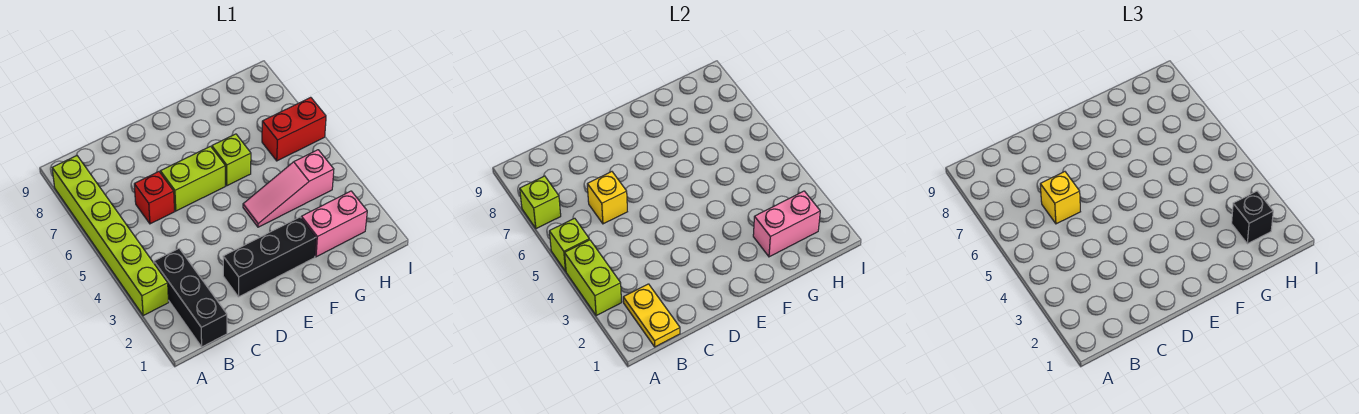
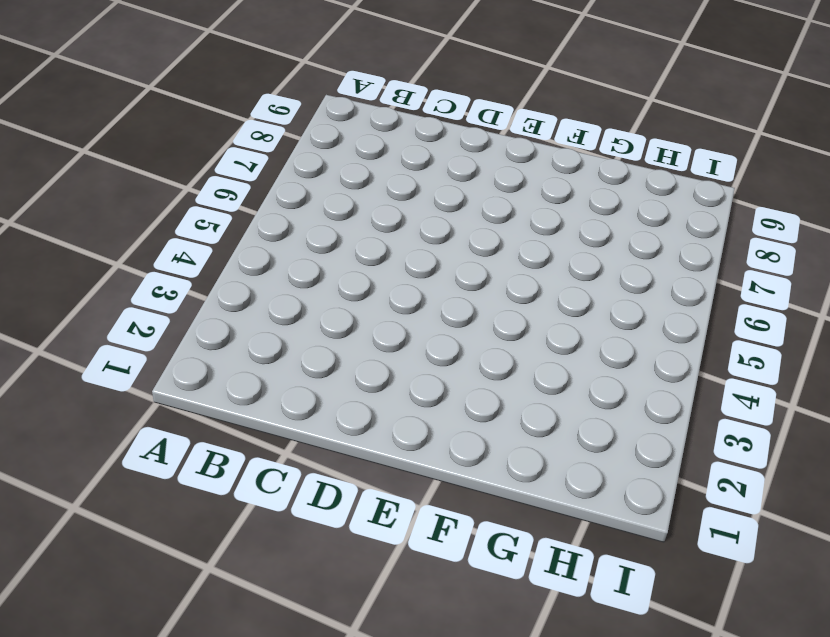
none -> lime 1x6 brick [52,156,169,316]
none -> black 1x3 brick [154,248,227,347]
none -> red 1x1 brick [134,172,174,224]

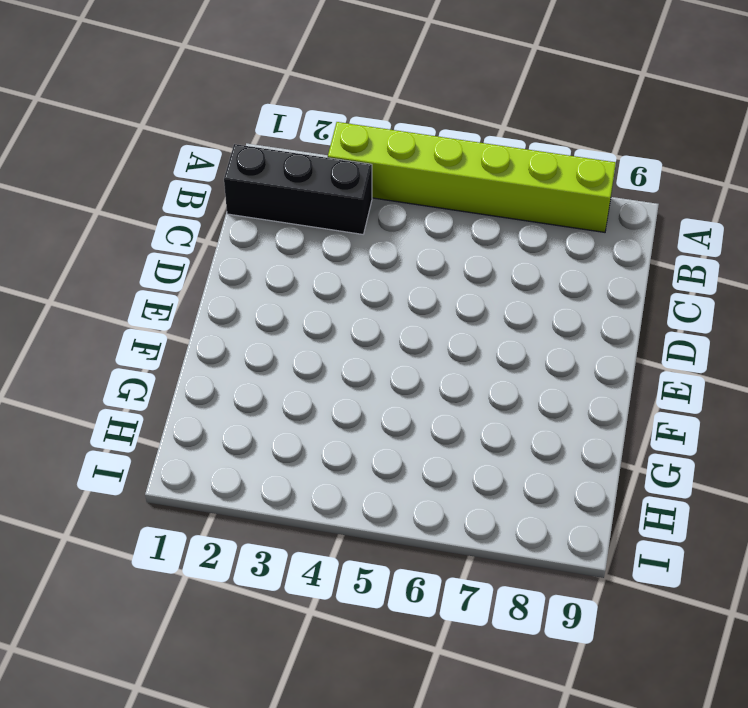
none -> red 1x1 brick [134,172,174,224]
none -> black 1x3 brick [223,217,316,297]
none -> lime 1x2 brick [160,146,225,211]

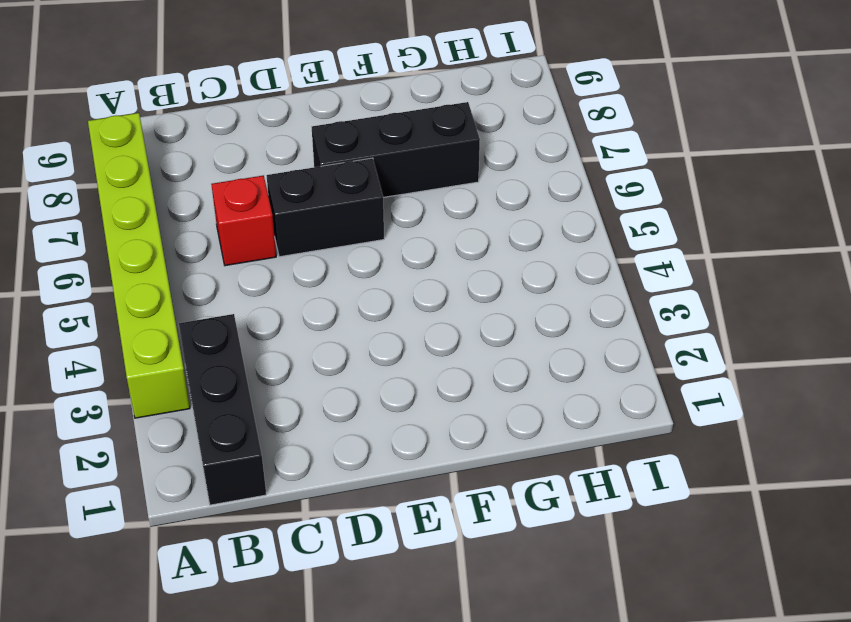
black 1x2 brick [266,158,384,257] -> lime 1x2 brick [160,146,225,211]
black 1x3 brick [312,102,480,197] -> black 1x3 brick moved to [223,217,316,297]
none -> pink 1x3 slope [243,150,334,227]
none -> lime 1x1 brick [212,134,251,186]
none -> pink 1x2 brick [301,191,367,257]

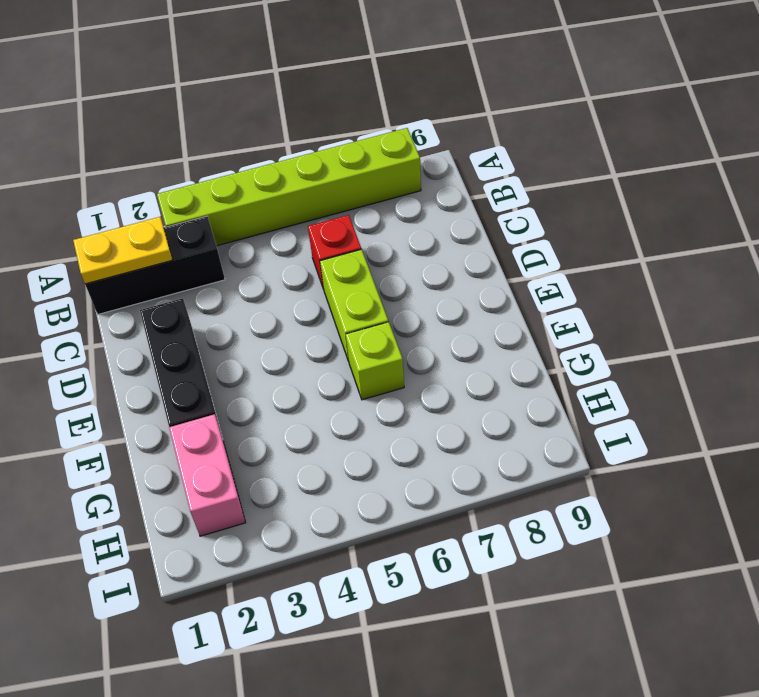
none -> pink 1x3 slope [243,150,334,227]
none -> red 1x2 brick [262,97,326,161]
none -> lime 1x2 brick [565,240,622,316]

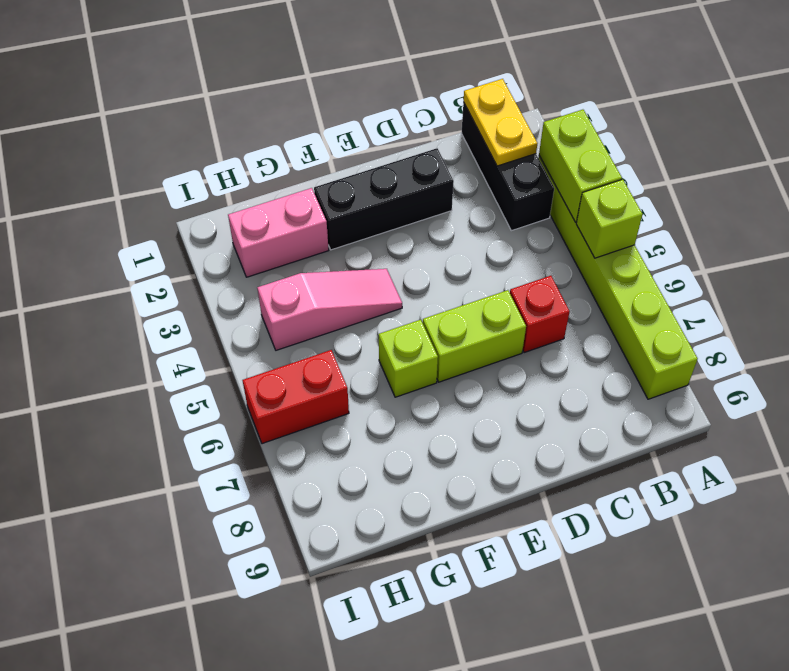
none -> lime 1x1 brick [520,176,561,229]
none -> yellow 1x1 brick [587,172,627,224]
none -> pink 1x2 brick [753,191,820,257]

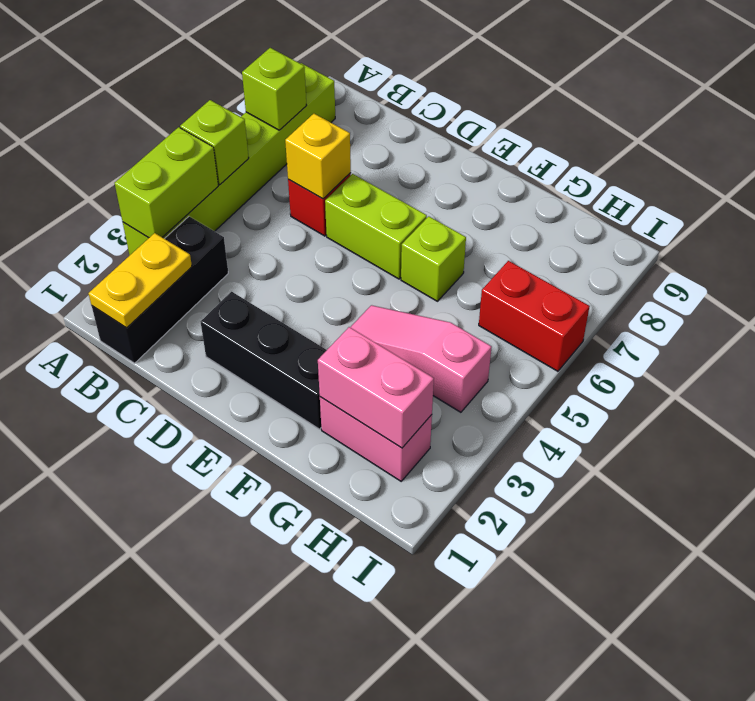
none -> yellow 1x1 brick [1040,172,1080,224]
none -> black 1x1 brick [1232,191,1273,244]

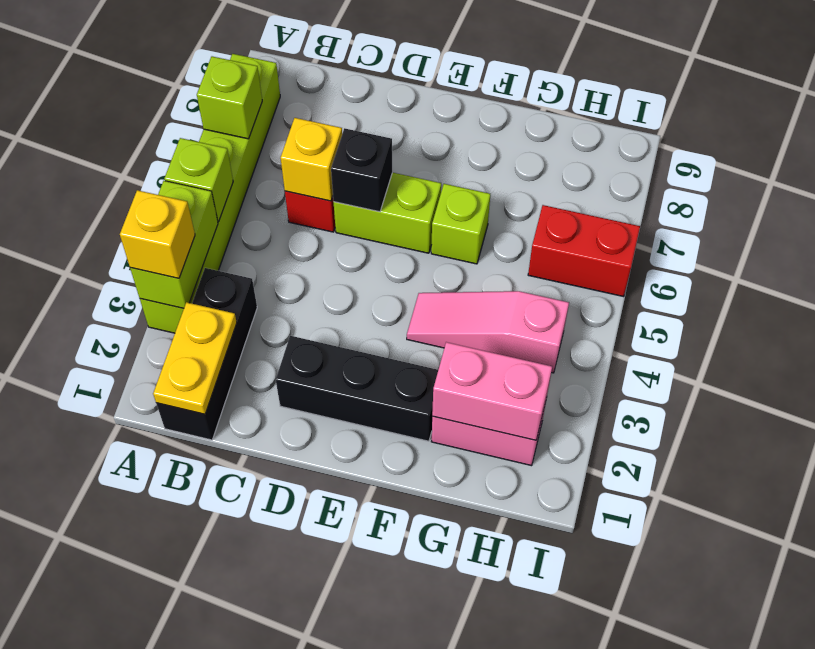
yellow 1x1 brick [120,190,195,278] -> yellow 1x1 brick moved to [1040,172,1080,224]
black 1x1 brick [331,128,392,212] -> black 1x1 brick moved to [1232,191,1273,244]

